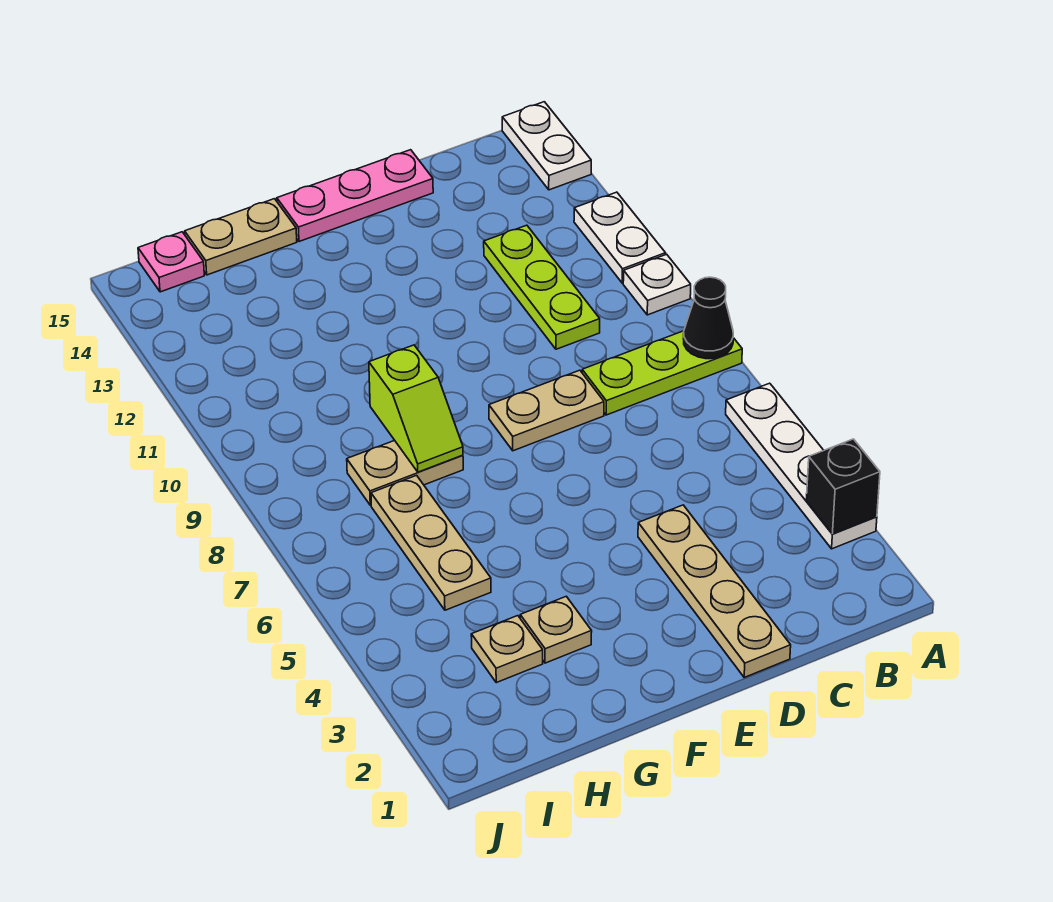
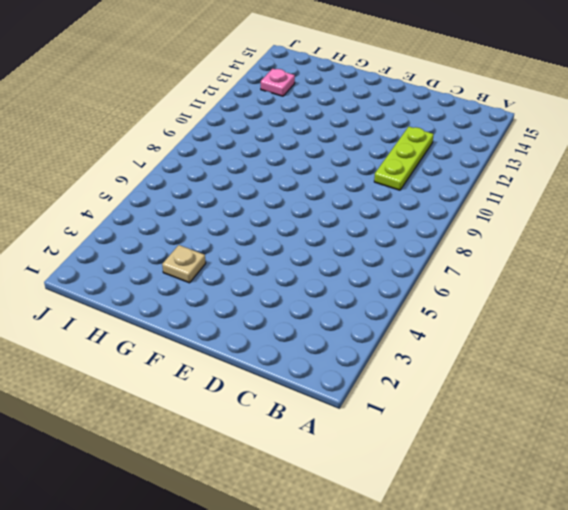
pink 1x1 plate [261,69,295,96] -> pink 1x1 plate moved to [138,232,204,292]
none -> white 1x4 plate [726,383,877,549]
none -> lime 1x3 plate [582,331,742,415]
none -> white 1x1 plate [623,254,691,315]

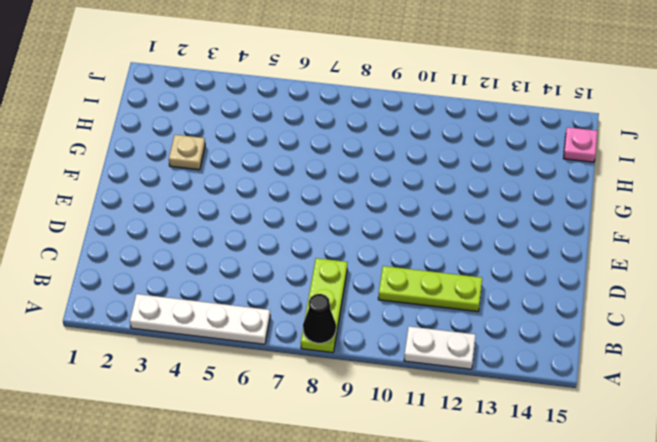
none -> white 1x1 plate [623,254,691,315]
none -> white 1x2 plate [502,102,591,190]
none -> tan 1x4 plate [638,505,791,677]

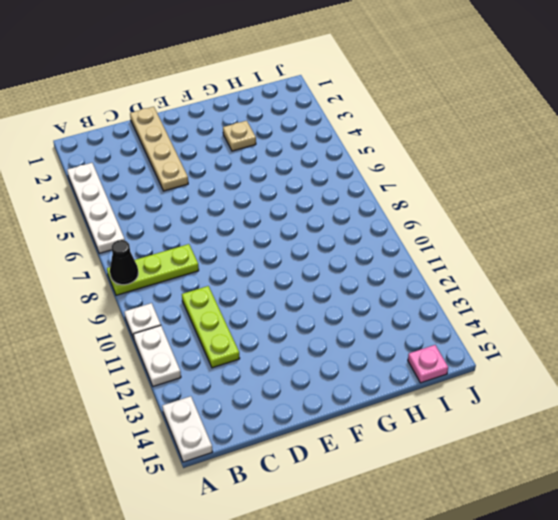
none -> tan 1x2 plate [489,370,604,451]
none -> pink 1x3 plate [277,150,433,242]
none -> tan 1x2 plate [347,440,463,505]

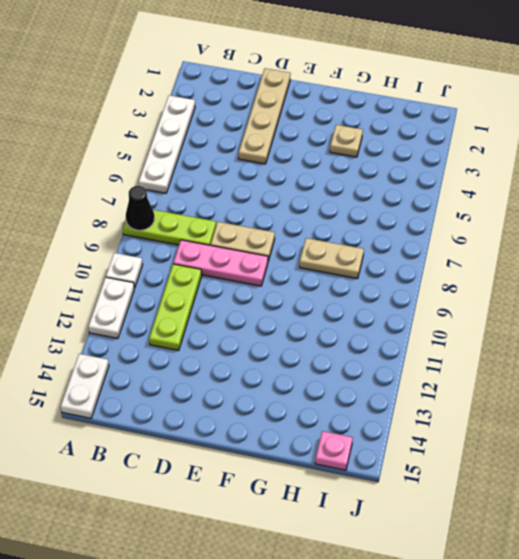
pink 1x3 plate [173,240,268,286] -> pink 1x3 plate moved to [277,150,433,242]
none -> tan 1x2 plate [185,199,297,275]
none -> tan 1x1 plate [471,616,543,683]
none -> tan 1x3 plate [371,475,491,610]

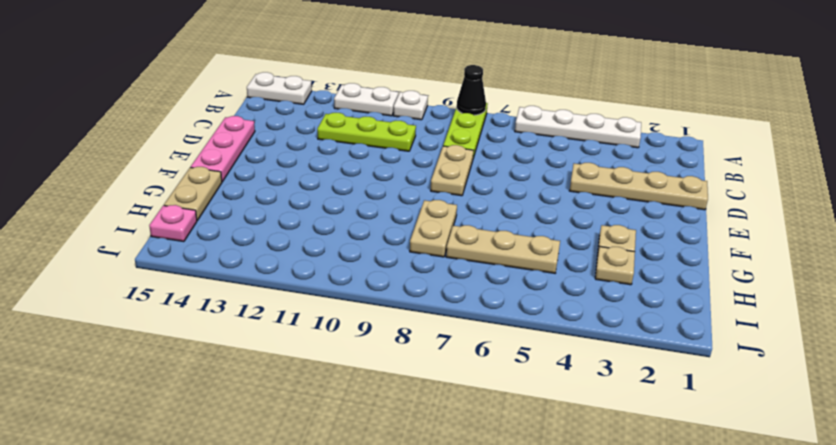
none -> black 1x1 brick [806,439,880,534]
none -> lime 1x2 slope [369,345,463,472]

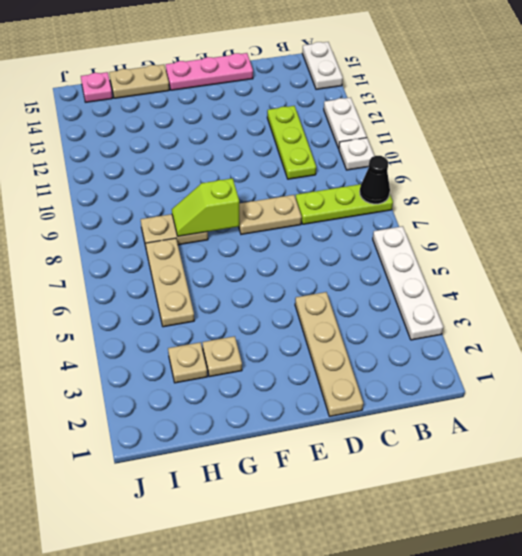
lime 1x2 slope [172,178,239,236] -> lime 1x2 slope turned to [369,345,463,472]
none -> black 1x1 brick [806,439,880,534]

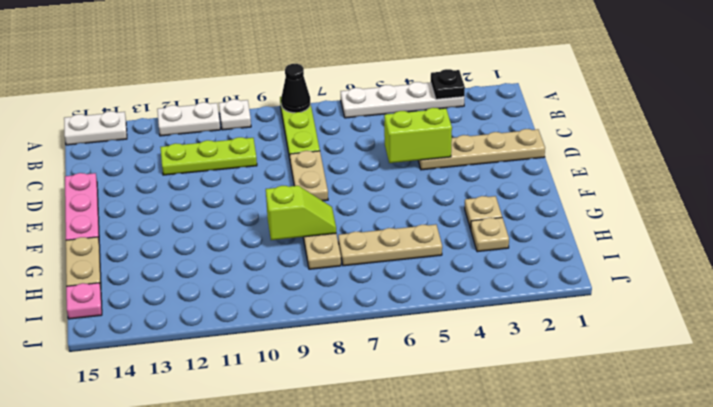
black 1x1 plate [431,69,465,99] -> black 1x1 brick [806,439,880,534]
lime 1x2 brick [384,108,452,163] -> none

